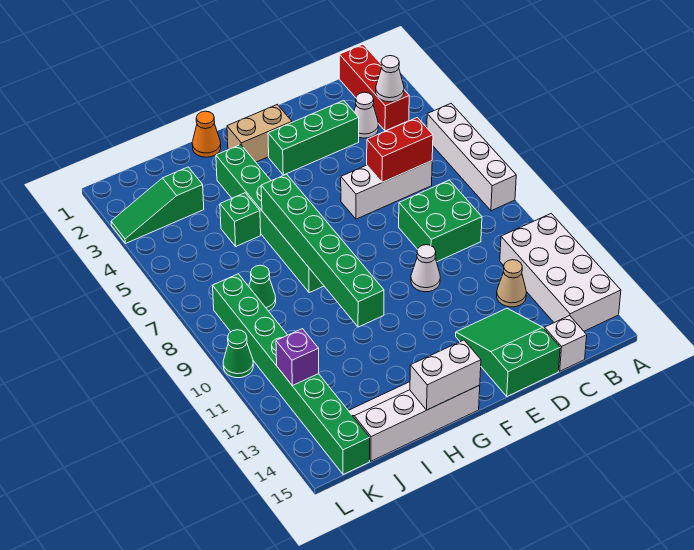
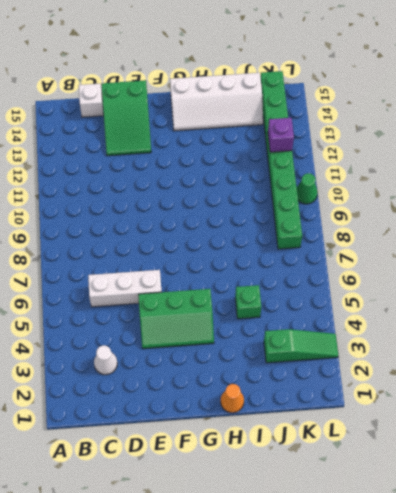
green 2x3 slope [138,289,214,349] -> none
none -> white 1x4 brick [427,104,516,211]
none -> white 2x4 brick [500,214,621,331]
none -> red 1x3 brick [339,44,409,131]

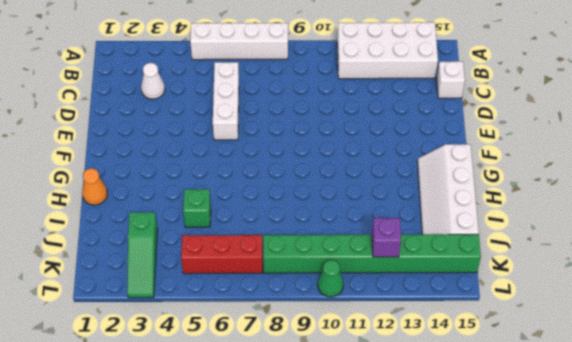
red 1x3 brick [181,235,263,274] -> red 1x3 brick moved to [339,44,409,131]
none -> green 2x2 brick [399,180,482,262]
none -> tan 1x1 cone [497,260,526,307]
none -> green 1x3 brick [268,101,359,175]

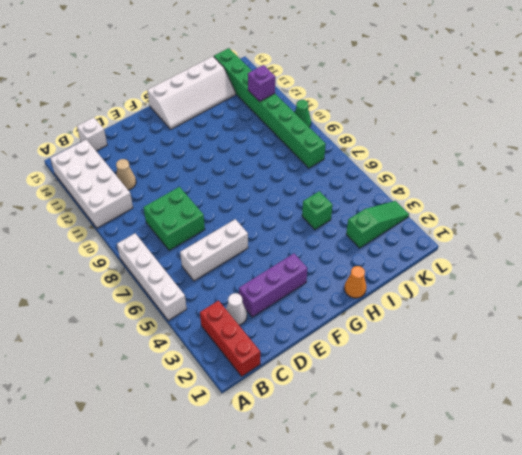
purple 1x3 brick [239,254,308,317] -> green 1x3 brick [268,101,359,175]
none -> green 2x3 slope [456,308,560,396]
none -> white 1x1 cone [411,245,440,292]
none -> tan 1x2 brick [227,105,292,162]

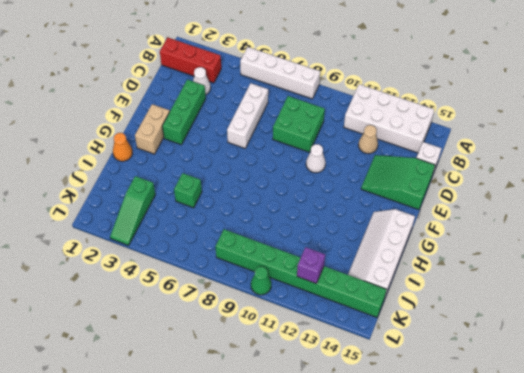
none -> green 1x6 brick [216,145,324,293]
none -> green 1x1 cone [249,265,276,311]
none -> white 1x1 cone [376,56,404,102]

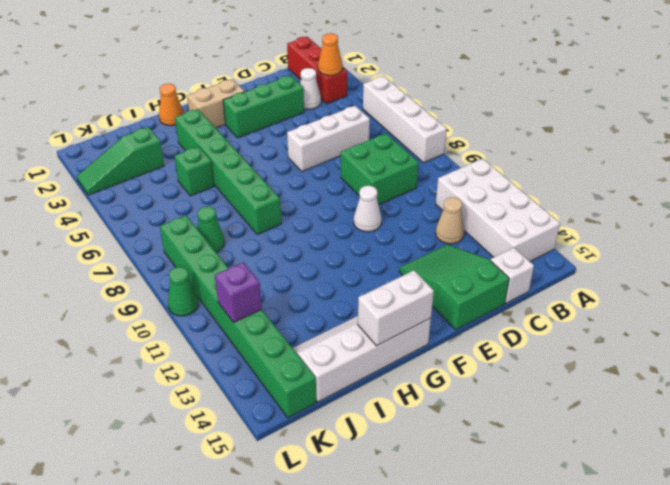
orange 1x1 cone [318,33,343,76] -> white 1x1 cone [376,56,404,102]
none -> red 1x2 brick [367,118,433,182]
none -> green 1x6 brick [261,174,384,327]

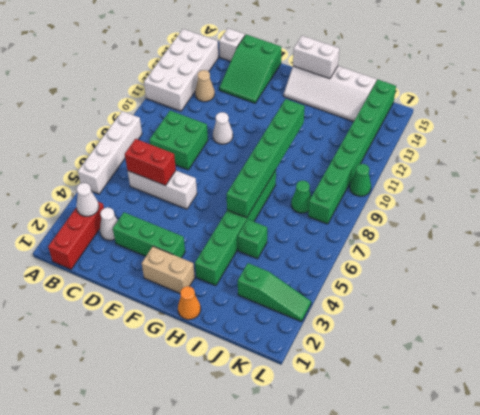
none -> purple 1x1 brick [276,329,319,386]

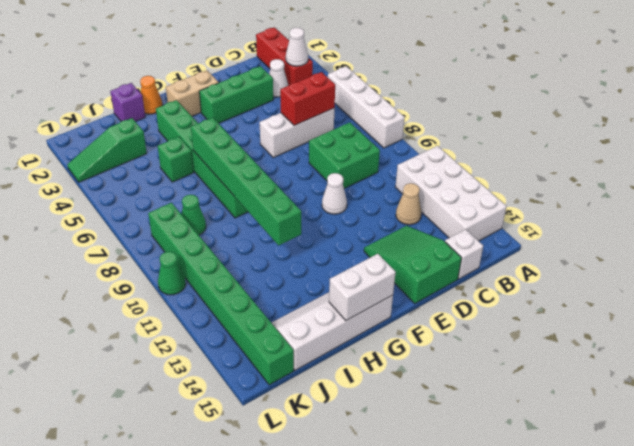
purple 1x1 brick [110,83,145,122] -> purple 1x1 brick moved to [276,329,319,386]

